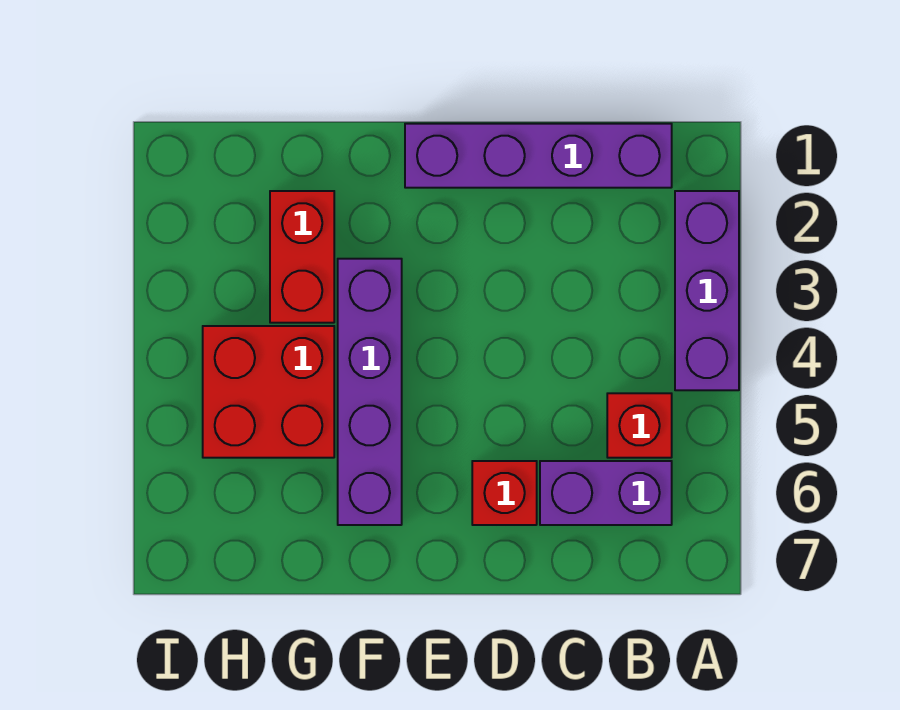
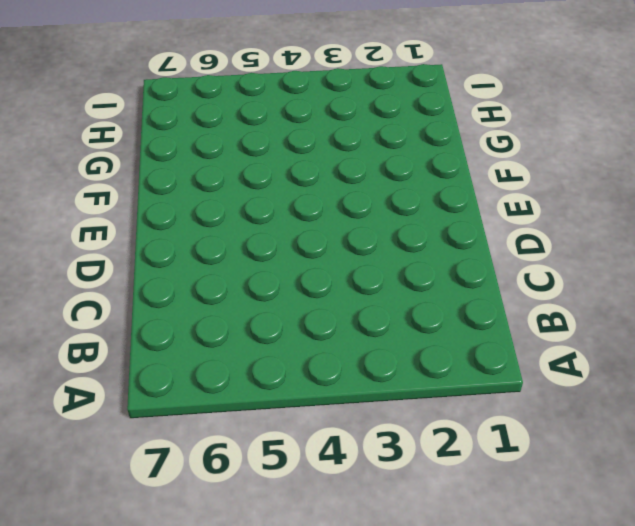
none -> purple 1x3 brick [675,191,739,390]
none -> purple 1x4 brick [405,124,672,188]

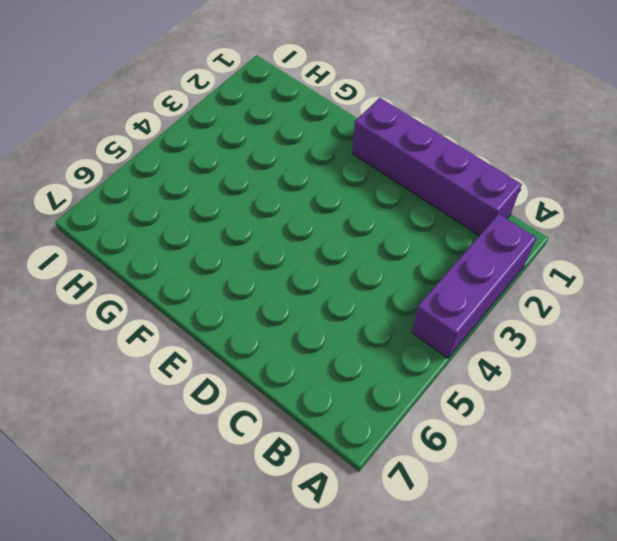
none -> red 1x1 brick [607,393,672,458]
none -> purple 1x2 brick [540,461,672,525]

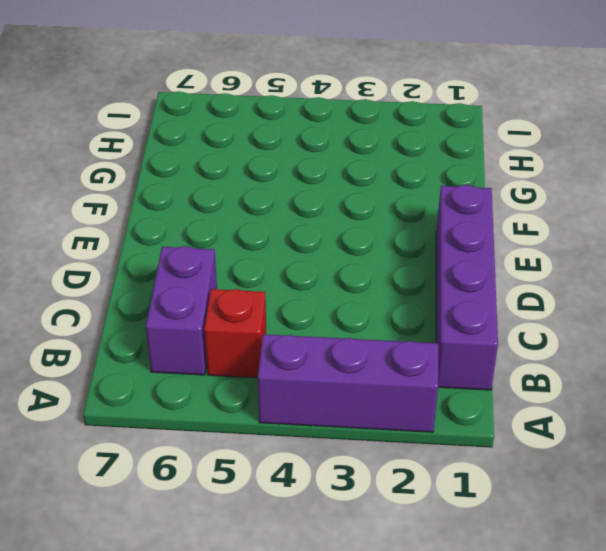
none -> red 1x1 brick [472,461,537,525]
none -> purple 1x4 brick [338,259,402,525]

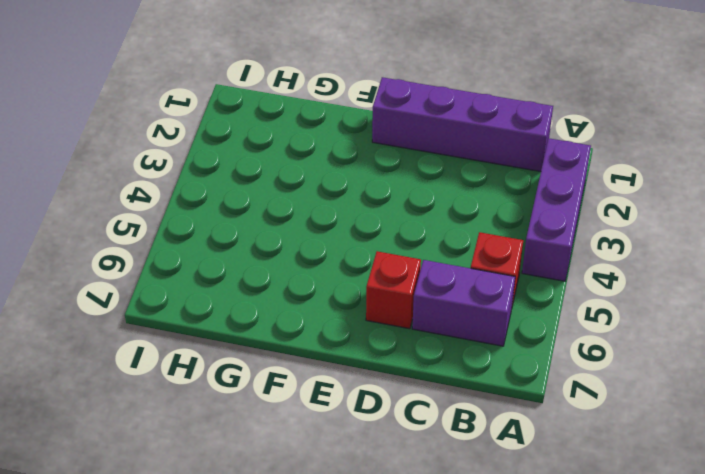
none -> purple 1x4 brick [338,259,402,525]
none -> red 1x2 brick [270,191,334,323]

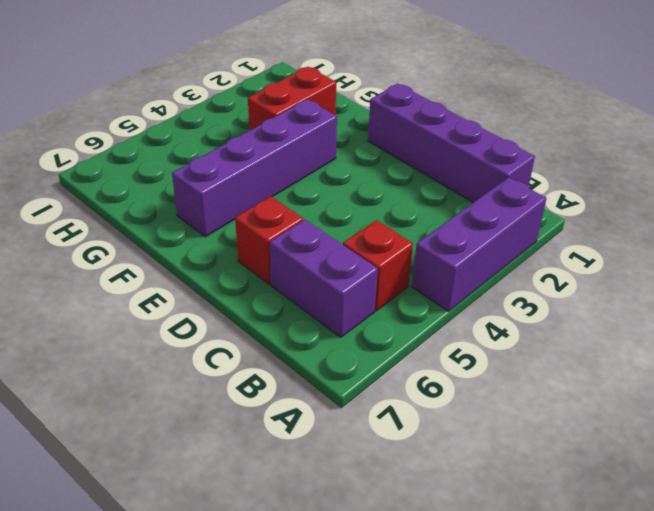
none -> red 2x2 brick [203,326,334,458]

